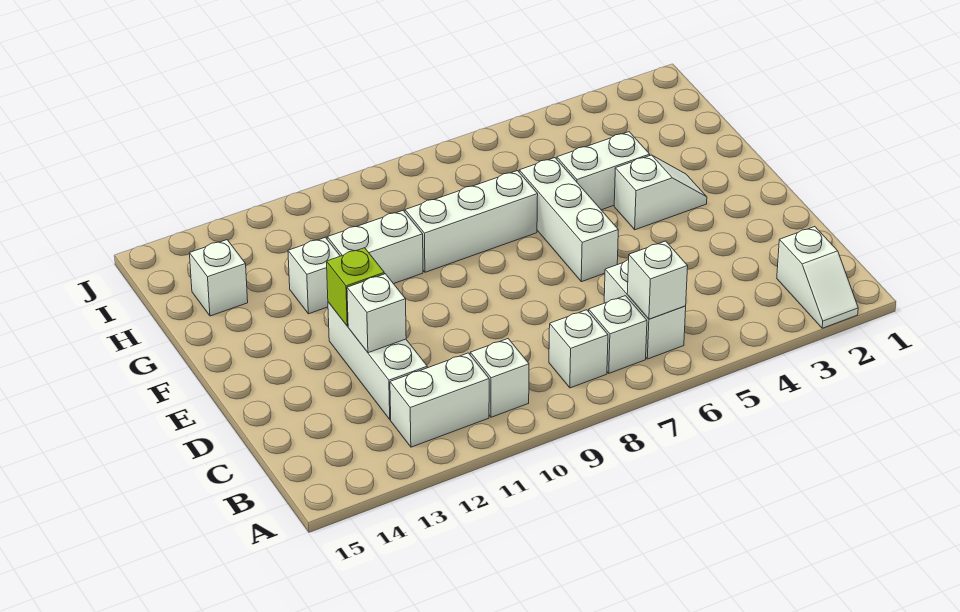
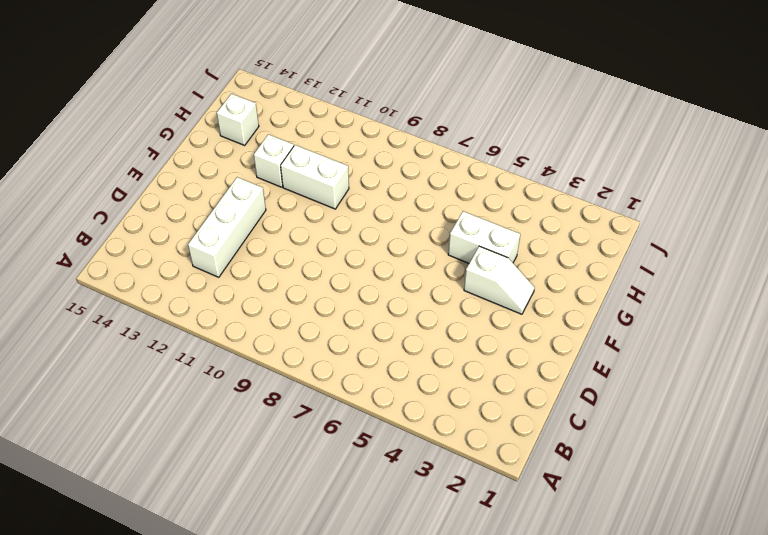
none -> white 1x2 slope [777,227,858,328]
none -> white 1x2 brick [604,260,686,359]
none -> white 1x1 brick [589,296,647,373]

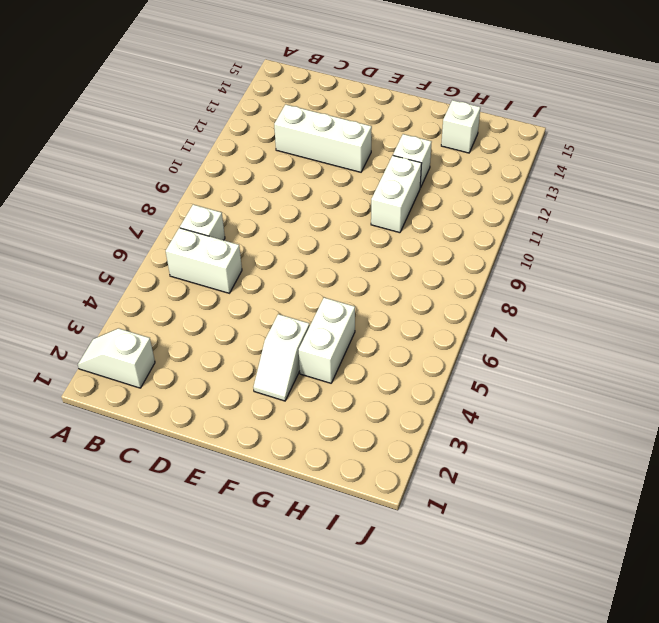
none -> white 1x1 brick [549,310,608,388]
none -> white 1x1 brick [470,339,529,417]
none -> white 1x2 brick [390,353,489,447]

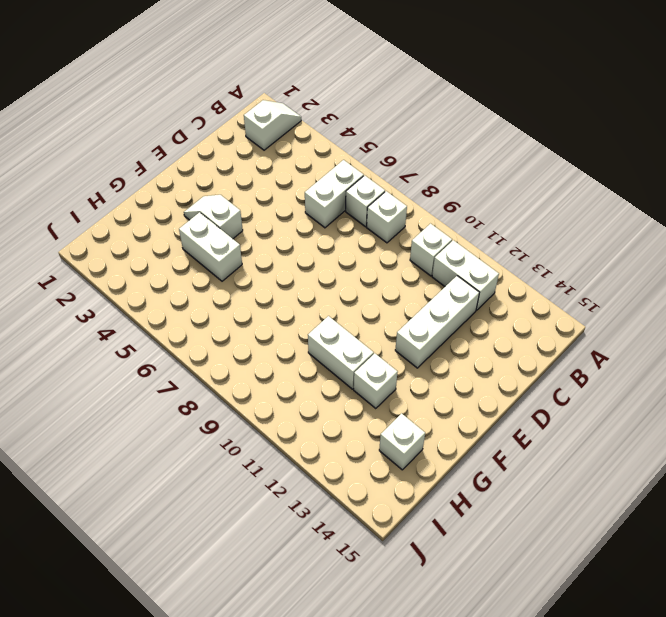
none -> white 1x3 brick [519,158,618,282]
none -> white 1x3 brick [405,171,538,272]
none -> white 1x1 brick [627,241,688,319]

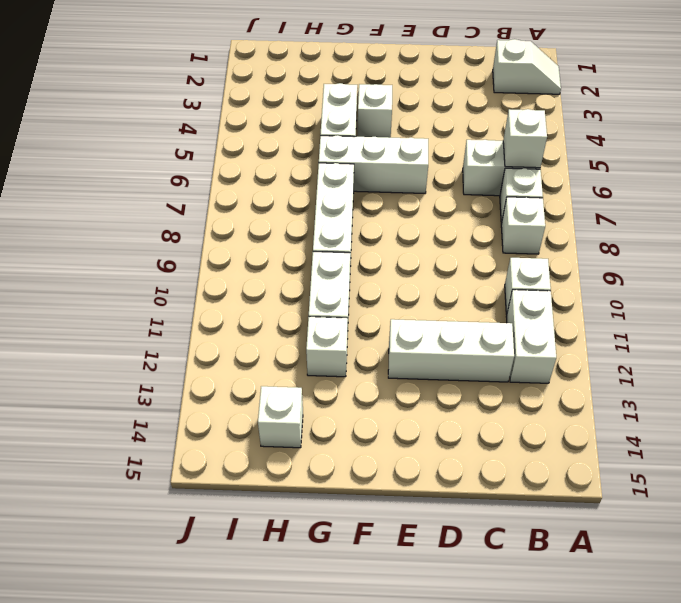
none -> white 1x1 brick [347,274,406,353]
none -> lime 1x1 brick [327,248,385,326]

